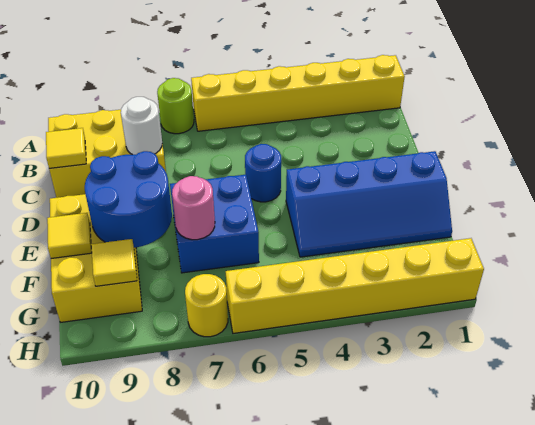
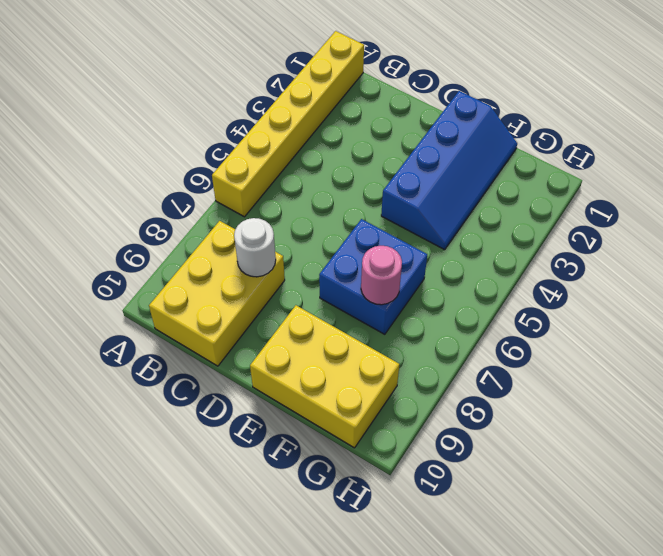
none -> lime 1x1 round brick [157,78,194,134]
none -> blue 1x1 round brick [245,144,281,202]
none -> yellow 1x6 brick [226,238,484,333]

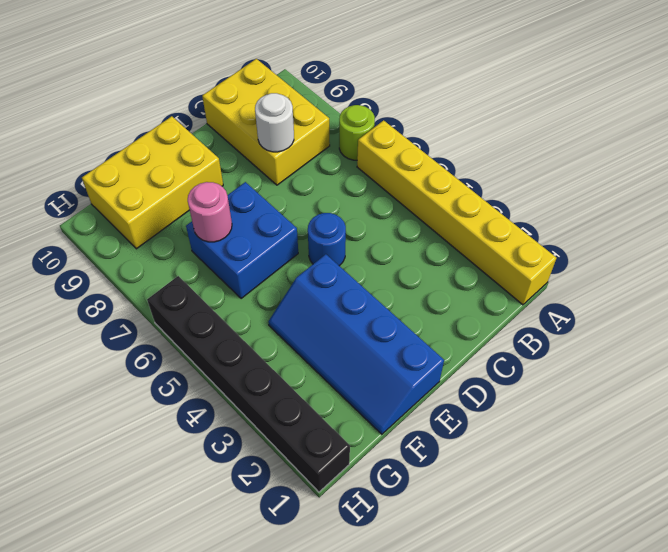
black 1x6 brick [147,276,350,492] -> yellow 1x6 brick [226,238,484,333]
none -> yellow 1x1 round brick [185,274,228,337]
none -> yellow 1x1 tile [46,128,86,168]
none -> blue 2x2 round brick [85,151,172,248]

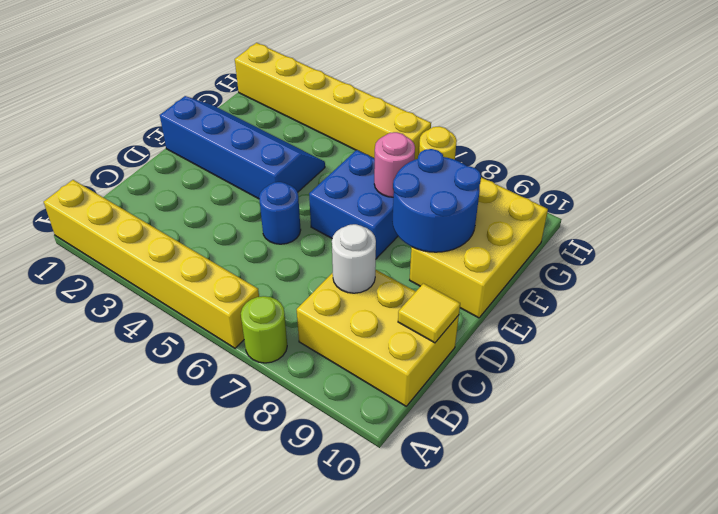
none -> yellow 1x1 tile [47,213,92,258]
none -> yellow 1x1 tile [91,239,137,286]

